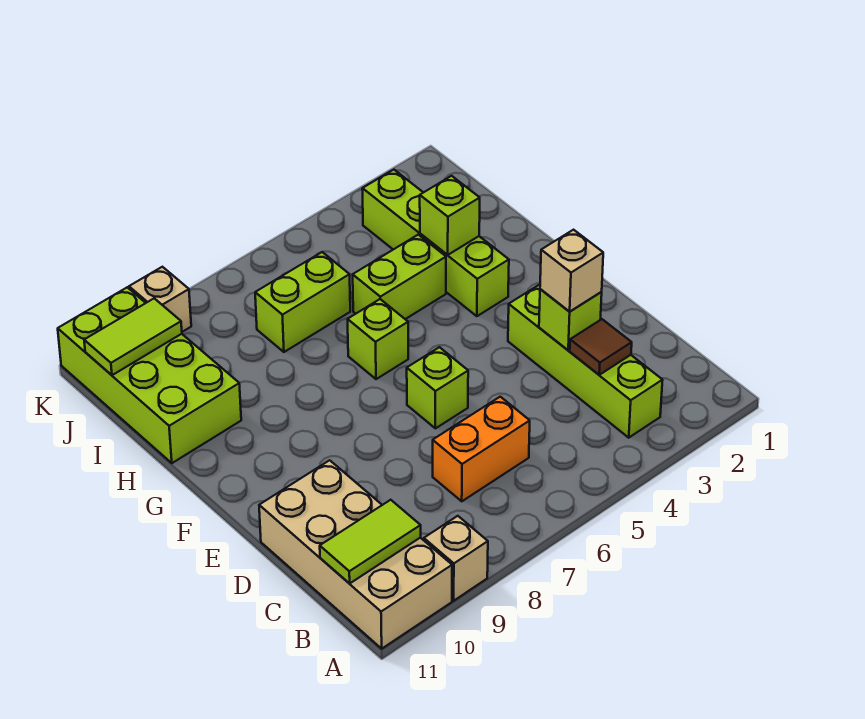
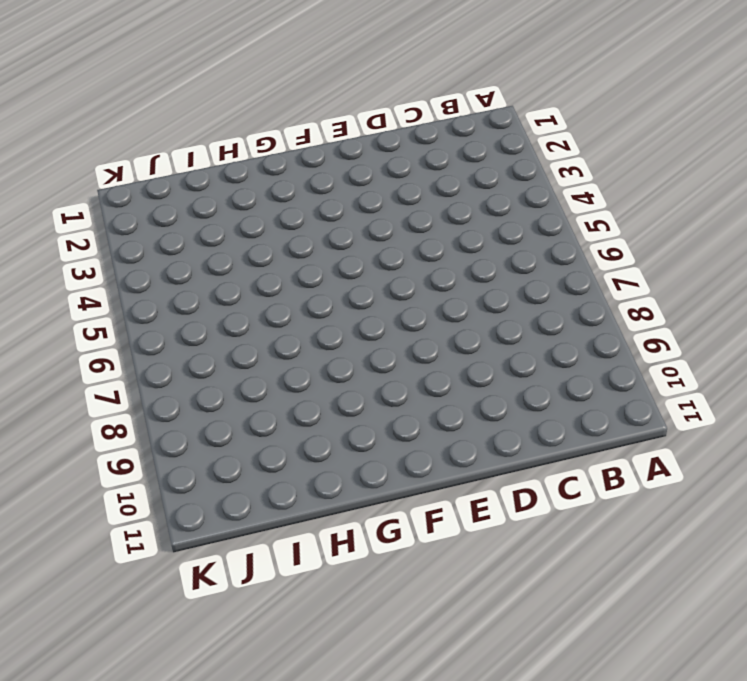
none -> tan 1x1 brick [424,516,488,601]
none -> tan 2x4 brick [259,460,452,649]
none -> lime 1x4 brick [508,285,663,438]

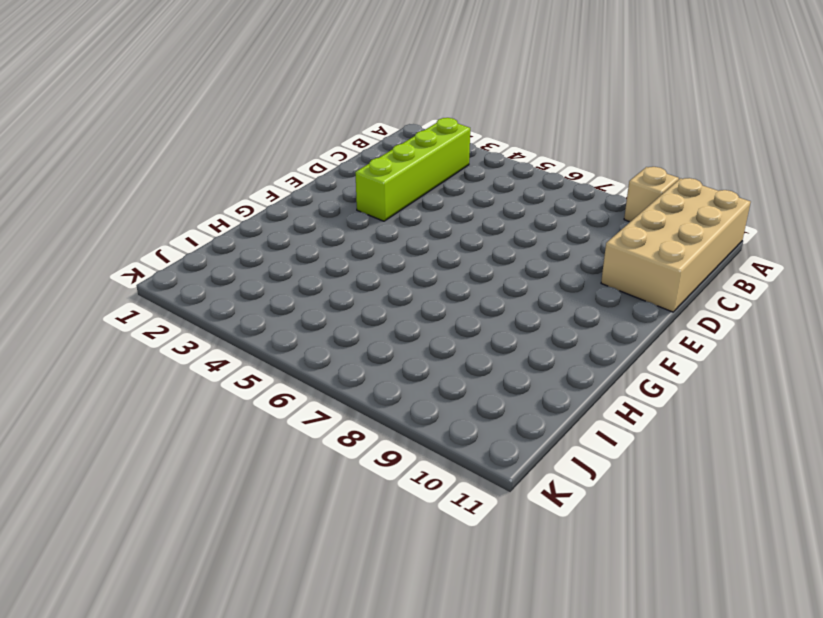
none -> orange 1x2 brick [433,397,530,501]
none -> lime 1x1 brick [407,347,468,428]
none -> lime 1x4 brick [362,170,509,316]

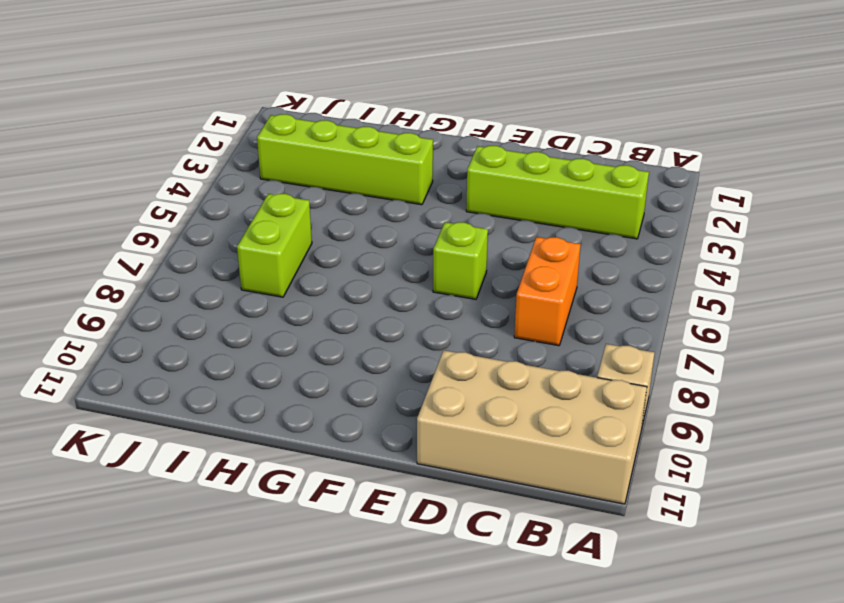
none -> lime 1x1 brick [348,299,408,379]
none -> lime 1x2 brick [353,235,446,319]
none -> lime 2x4 brick [58,287,241,463]

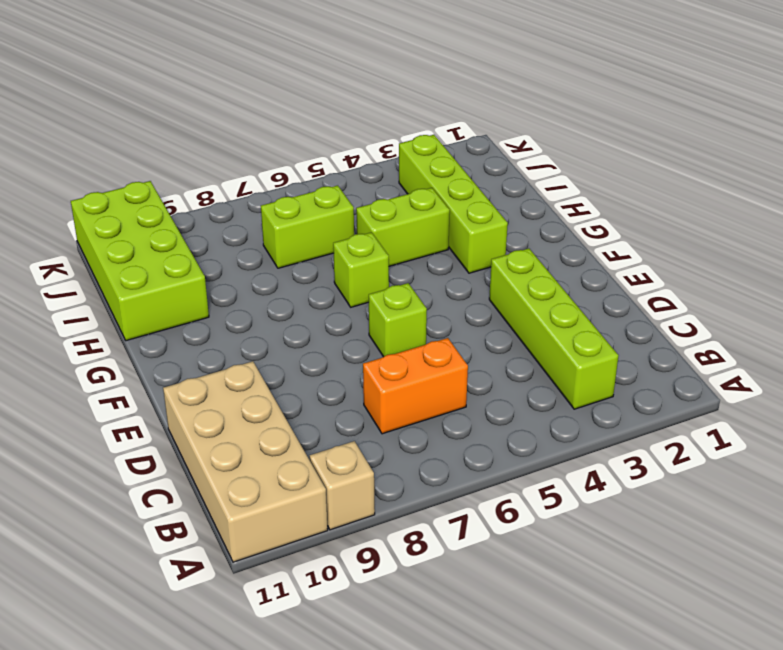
none -> tan 1x1 brick [129,267,191,332]
none -> lime 1x2 tile [320,500,421,584]
none -> brown 1x1 tile [570,319,632,375]

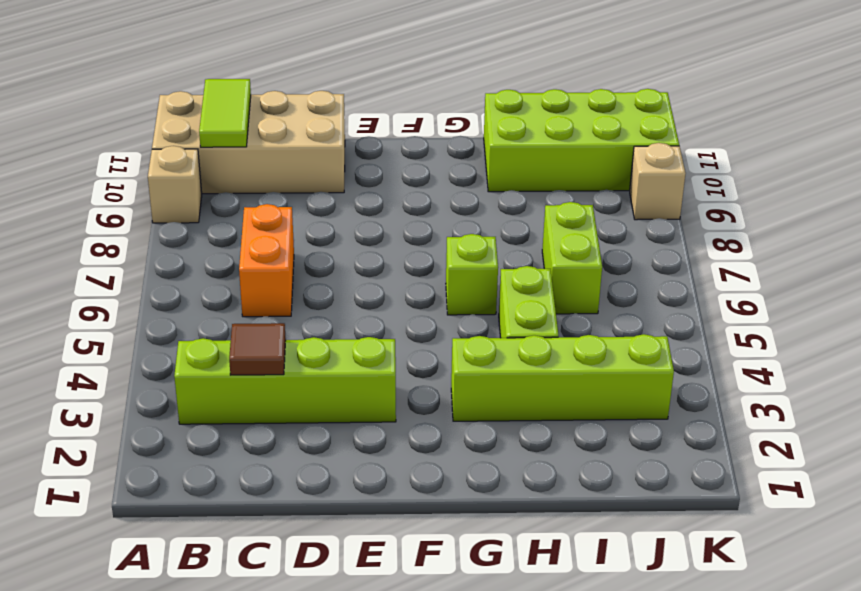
none -> lime 1x1 brick [407,347,468,428]
none -> lime 1x1 brick [539,289,602,350]
none -> lime 1x1 brick [420,176,480,255]

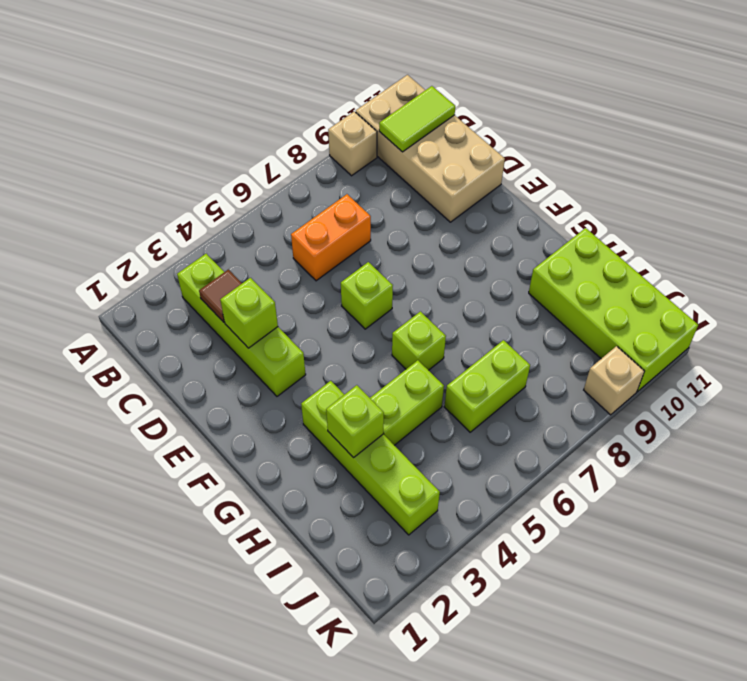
none -> lime 1x2 tile [84,298,182,375]
none -> tan 1x1 brick [540,230,603,311]

